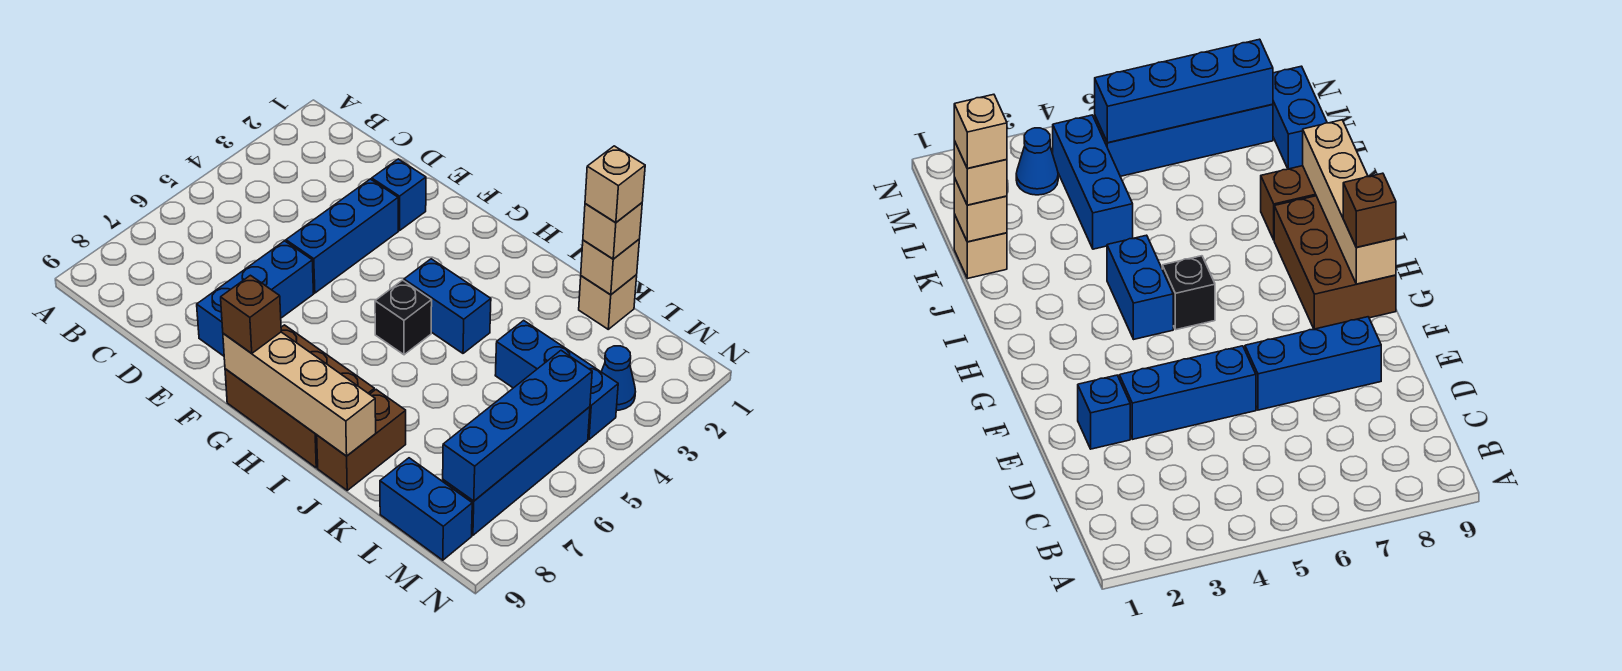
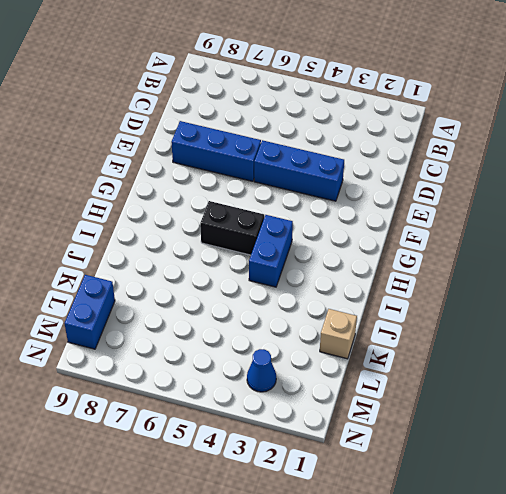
black 1x2 brick [200,201,264,255] -> black 1x1 brick [375,280,432,355]
none -> blue 1x1 brick [371,159,426,231]
none -> brown 2x3 brick [225,325,374,468]
none -> brown 1x2 brick [317,390,406,490]

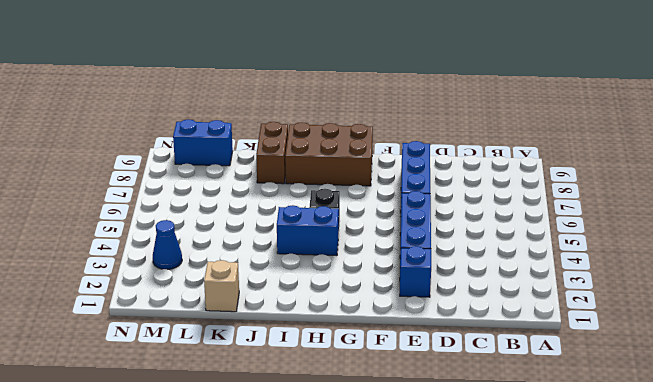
none -> blue 1x3 brick [495,320,618,439]
none -> blue 1x4 brick [443,407,590,535]
none -> tan 1x4 brick [223,332,376,456]

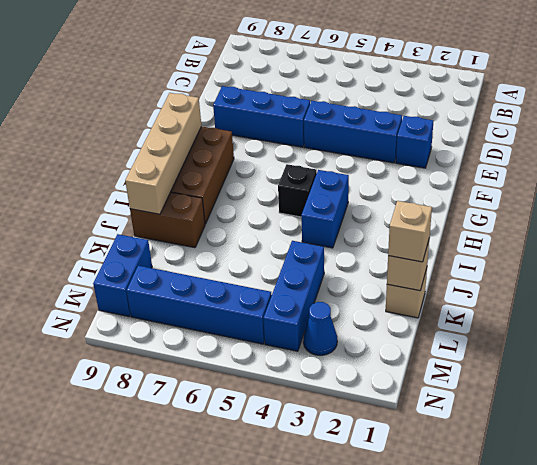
none -> blue 1x4 brick [443,351,592,501]
none -> brown 1x1 brick [221,275,281,353]
none -> tan 1x1 brick [585,146,645,223]

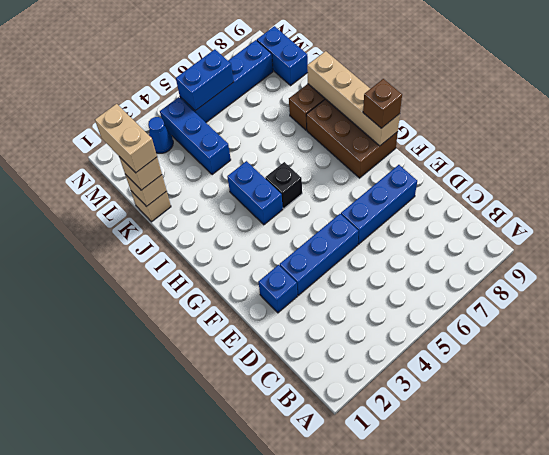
tan 1x2 brick [95,104,157,173] -> tan 1x1 brick [585,146,645,223]
blue 1x2 brick [176,49,234,111] -> blue 1x4 brick [443,351,592,501]

